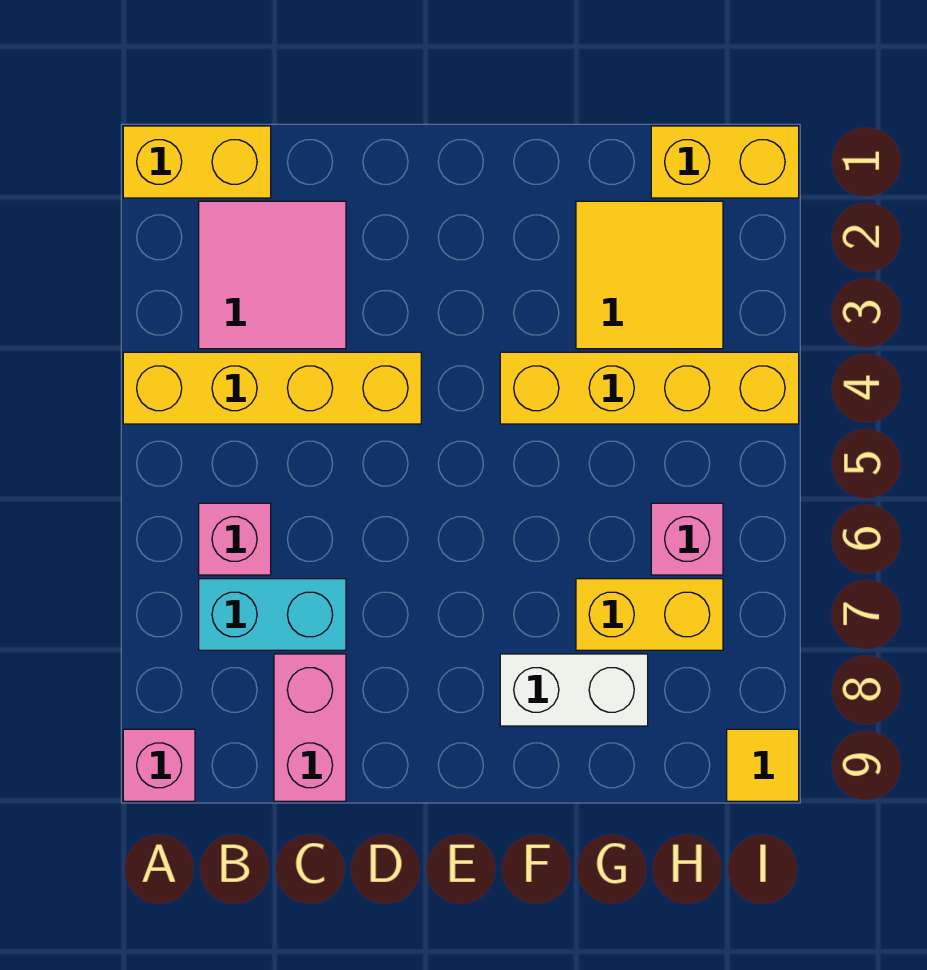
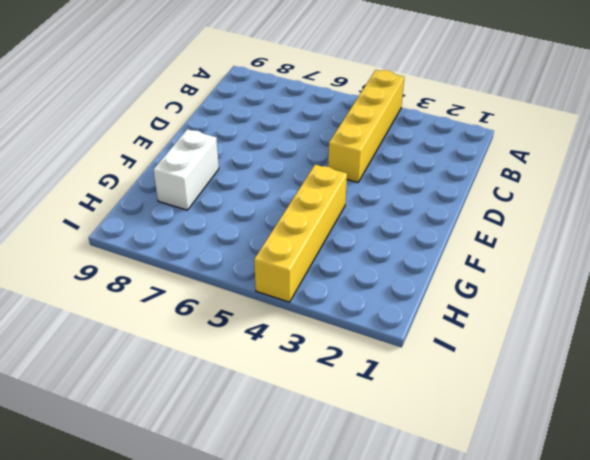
none -> yellow 1x2 brick [123,126,271,198]
none -> pink 1x1 brick [123,729,195,801]
none -> pink 2x2 tile [199,201,346,349]

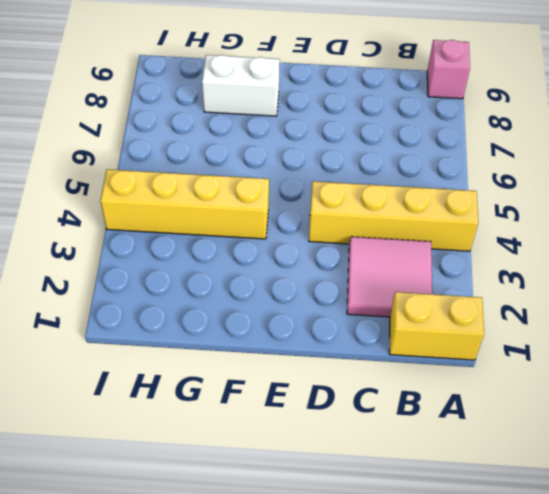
none -> pink 1x1 brick [199,503,271,575]
none -> cyan 1x2 brick [199,579,346,650]
none -> pink 1x2 brick [274,654,346,801]

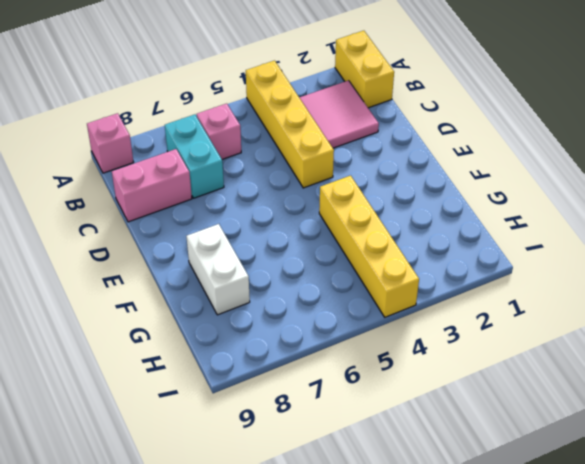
none -> yellow 2x2 tile [576,201,723,349]
none -> yellow 1x2 brick [576,579,723,650]
none -> yellow 1x2 brick [651,126,799,198]

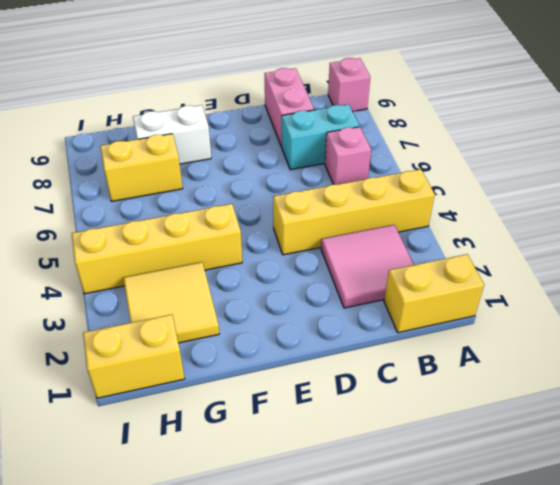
none -> pink 1x1 brick [651,503,723,575]
none -> yellow 1x1 tile [727,729,799,801]

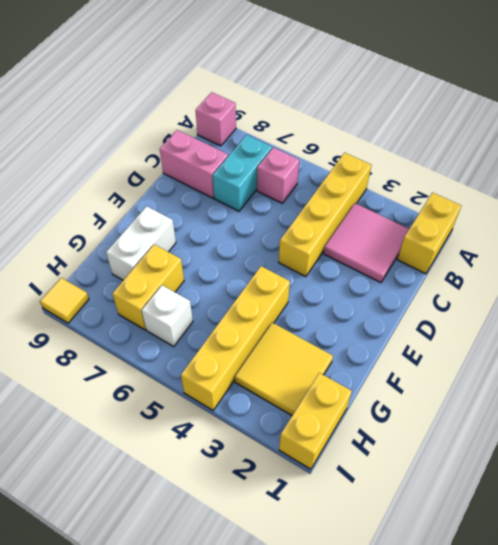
white 1x1 brick [142,285,193,346] -> pink 1x1 brick [651,503,723,575]

